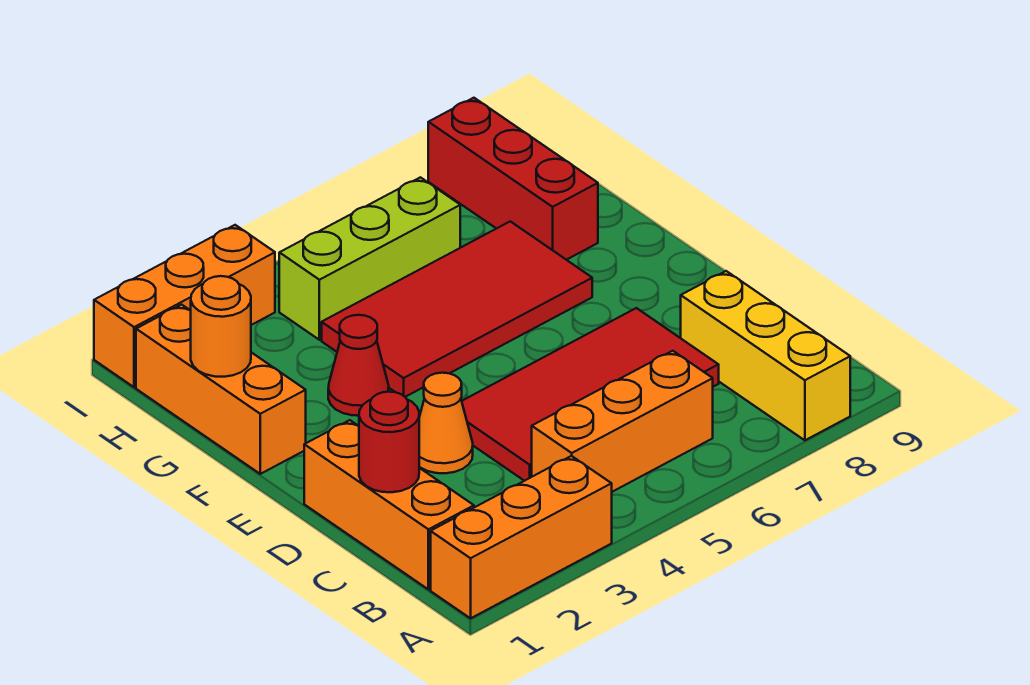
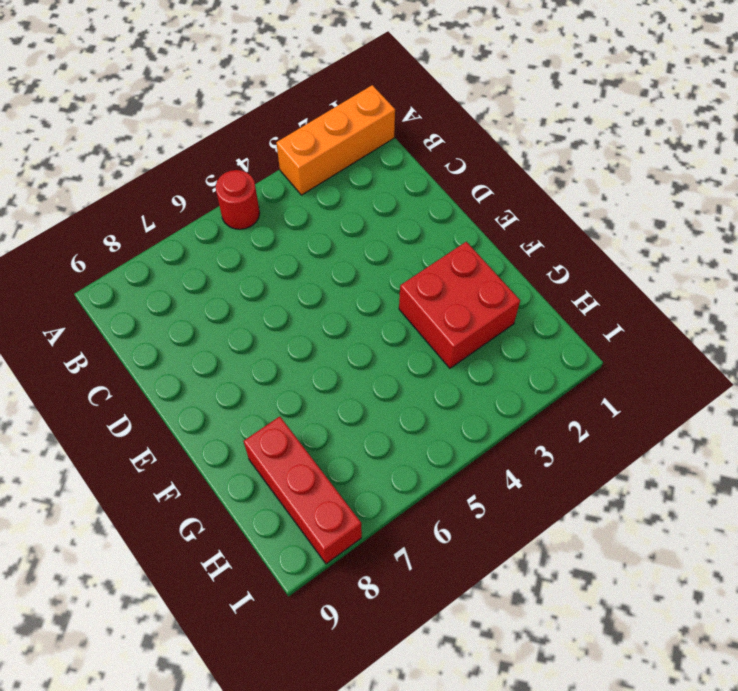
red 1x1 round brick [216,170,260,229] -> red 1x1 round brick moved to [359,392,419,492]
red 2x2 brick [399,242,520,368] -> red 1x1 cone [328,315,389,416]
none -> yellow 1x3 brick [681,271,850,440]
none -> orange 1x3 brick [304,420,474,590]
none -> orange 1x3 brick [532,351,713,492]

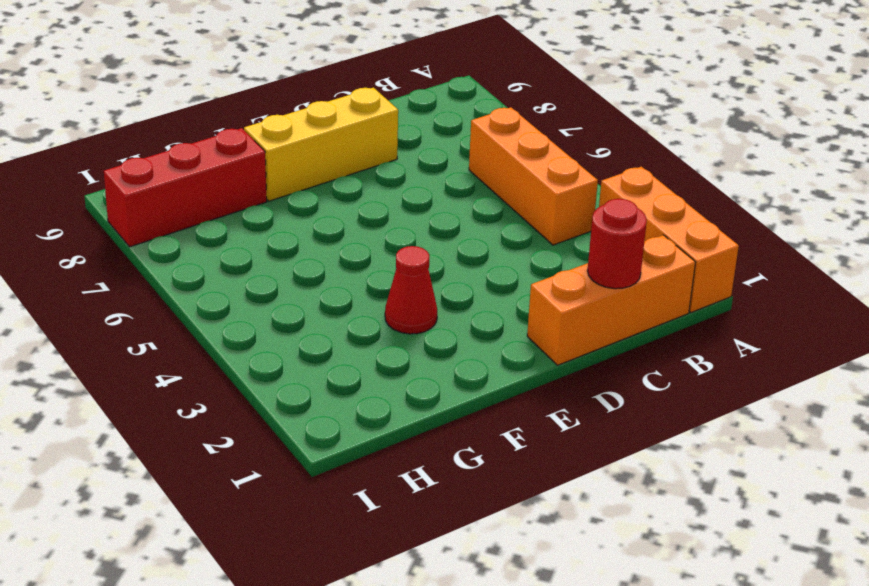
yellow 1x3 brick [244,88,398,201] -> yellow 1x3 brick moved to [681,271,850,440]
none -> red 2x4 tile [462,308,719,481]
none -> orange 1x1 cone [419,373,473,473]
none -> orange 1x3 brick [136,305,306,474]

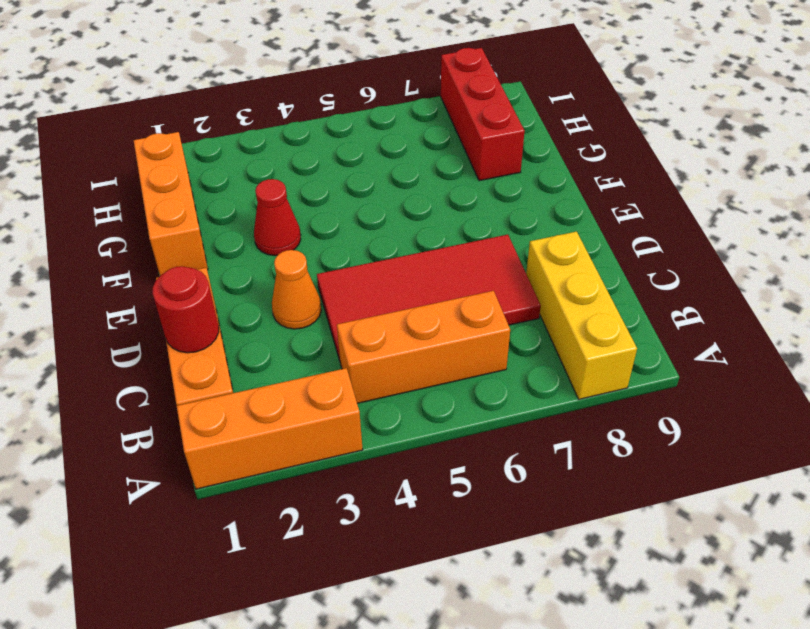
none -> red 2x4 tile [322,221,592,397]
none -> lime 1x3 brick [279,177,460,340]
none -> orange 1x3 brick [94,225,275,387]

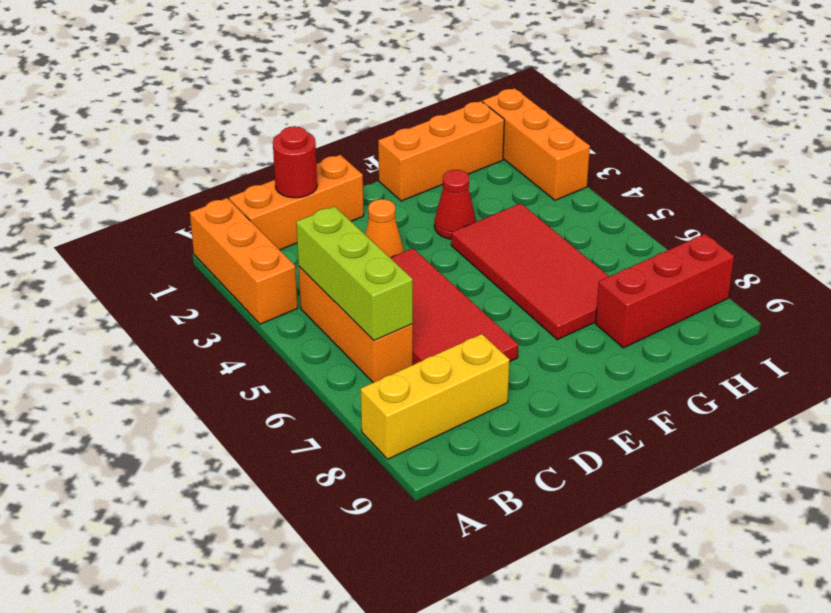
lime 1x3 brick [296,206,413,340] -> lime 1x3 brick moved to [279,177,460,340]
none -> orange 1x1 round brick [191,276,251,377]

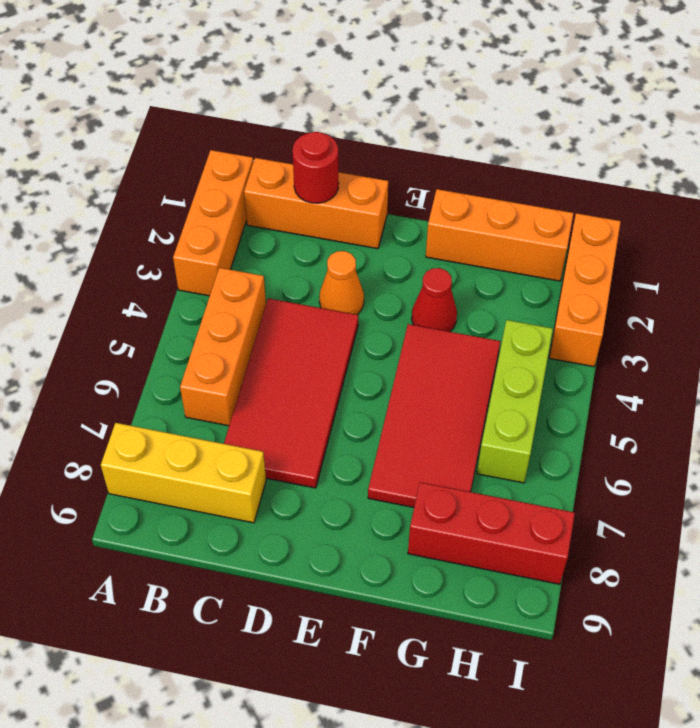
none -> orange 1x1 round brick [191,276,251,377]

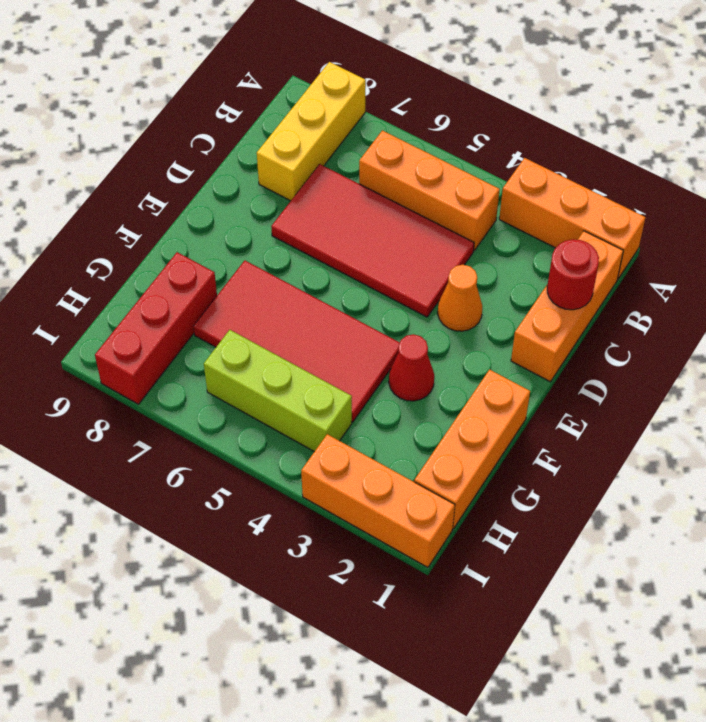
none -> orange 1x1 round brick [191,276,251,377]

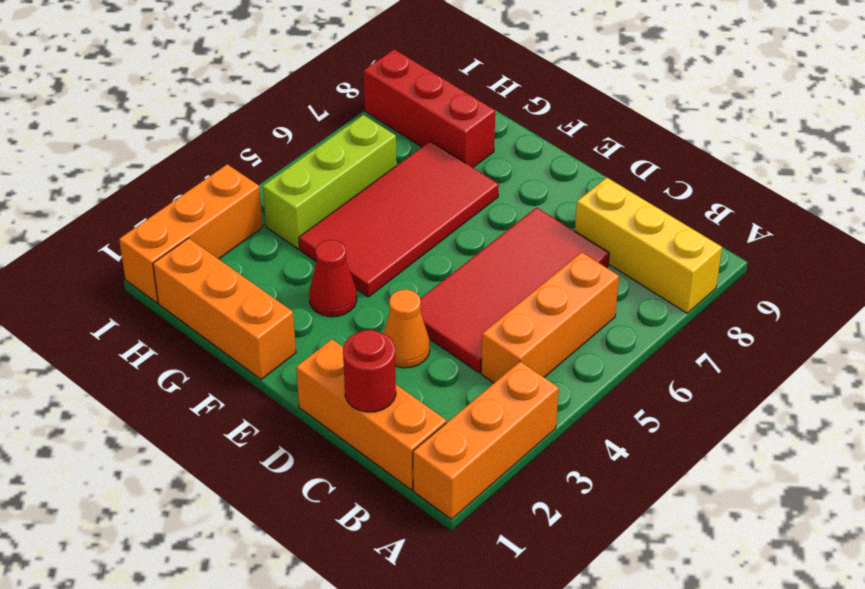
none -> orange 1x1 round brick [191,276,251,377]

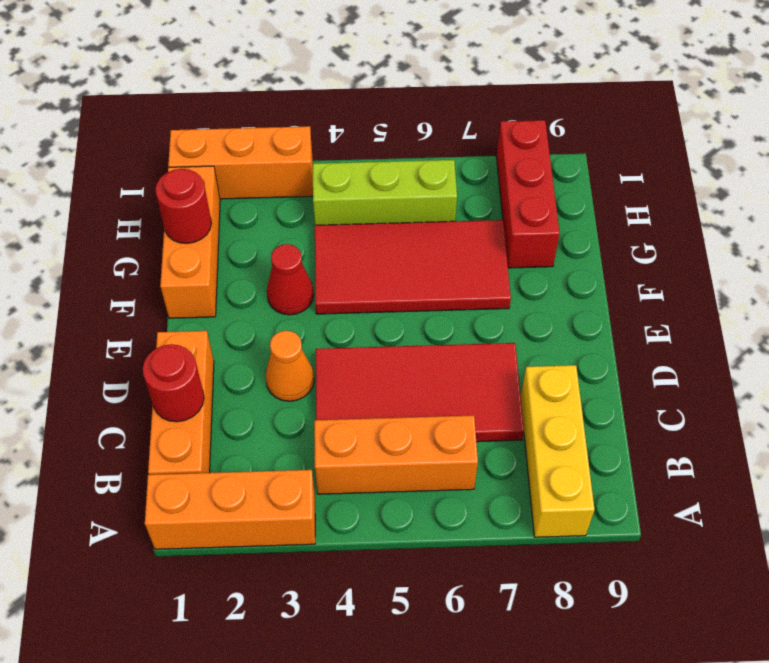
red 1x1 round brick [155,169,212,243] -> orange 1x1 round brick [191,276,251,377]

